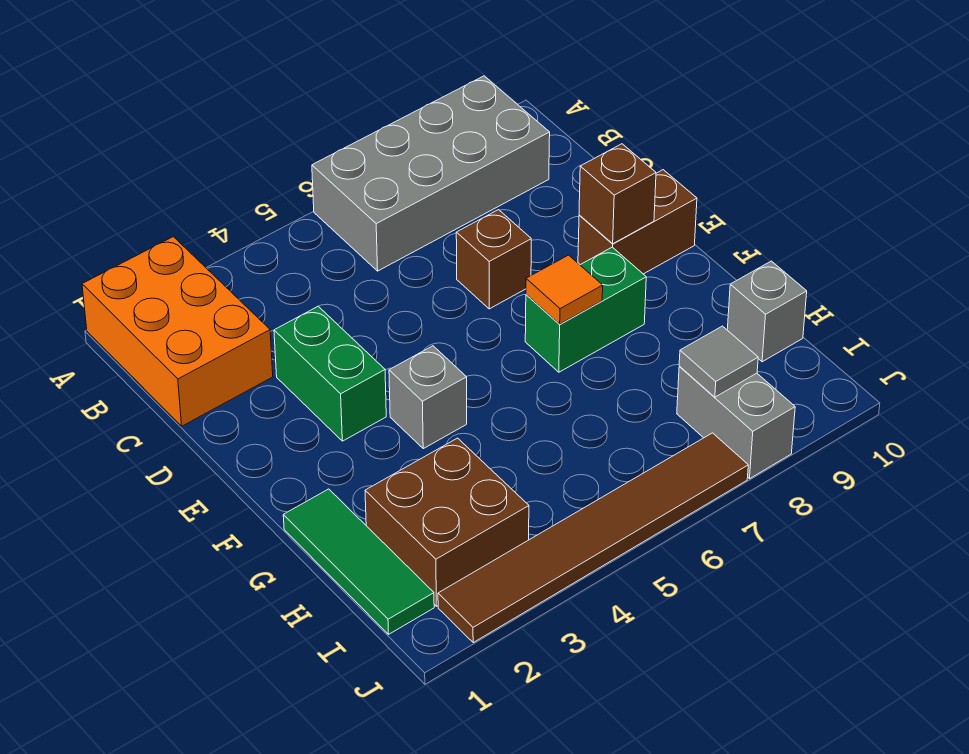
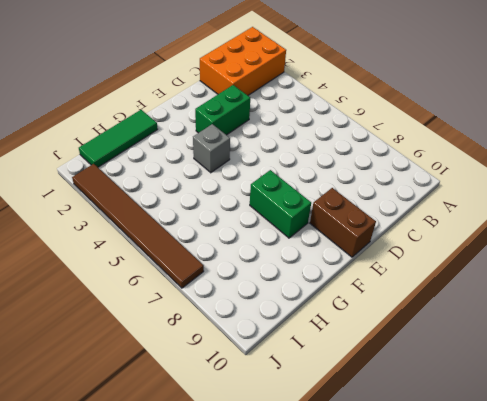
none -> grey 2x4 brick [312,76,550,271]
none -> brown 1x1 brick [456,210,531,309]
none -> brown 2x2 brick [365,438,529,606]

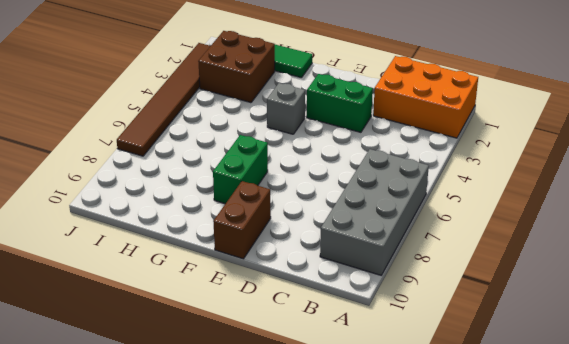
none -> brown 1x1 brick [456,210,531,309]
none -> grey 1x1 brick [727,261,807,362]
none -> grey 1x2 brick [677,367,795,479]

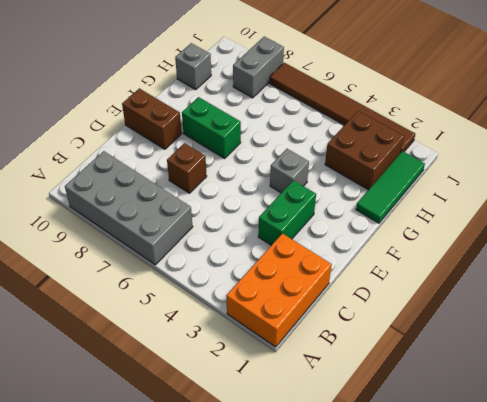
none -> brown 1x1 brick [579,144,656,244]
none -> orange 1x1 tile [526,255,603,324]
none -> grey 1x1 tile [679,326,758,397]

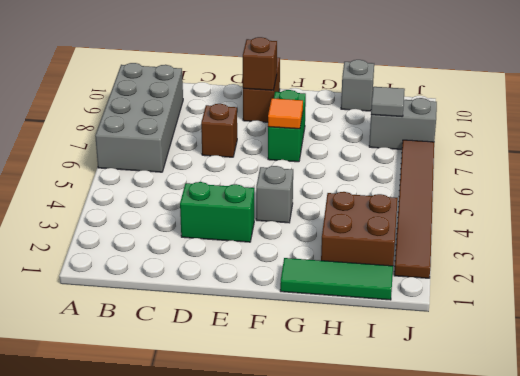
none -> orange 2x3 brick [82,237,273,426]

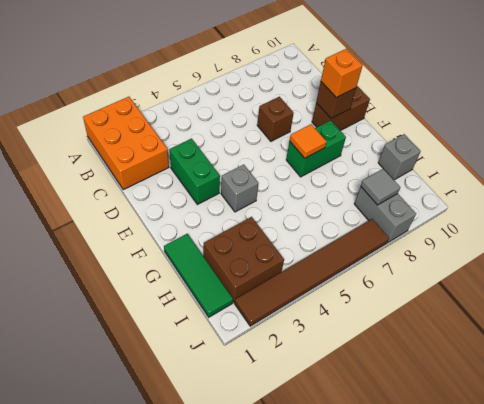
orange 1x1 brick [321,49,363,98] -> none
none -> grey 2x4 brick [312,76,550,271]

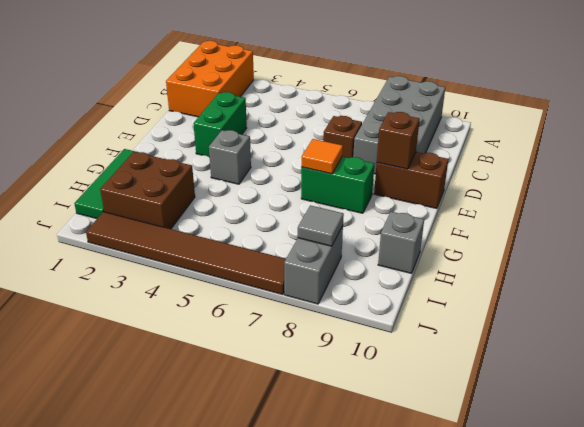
grey 2x4 brick [353,76,445,174] -> grey 2x4 brick turned to [312,76,550,271]

